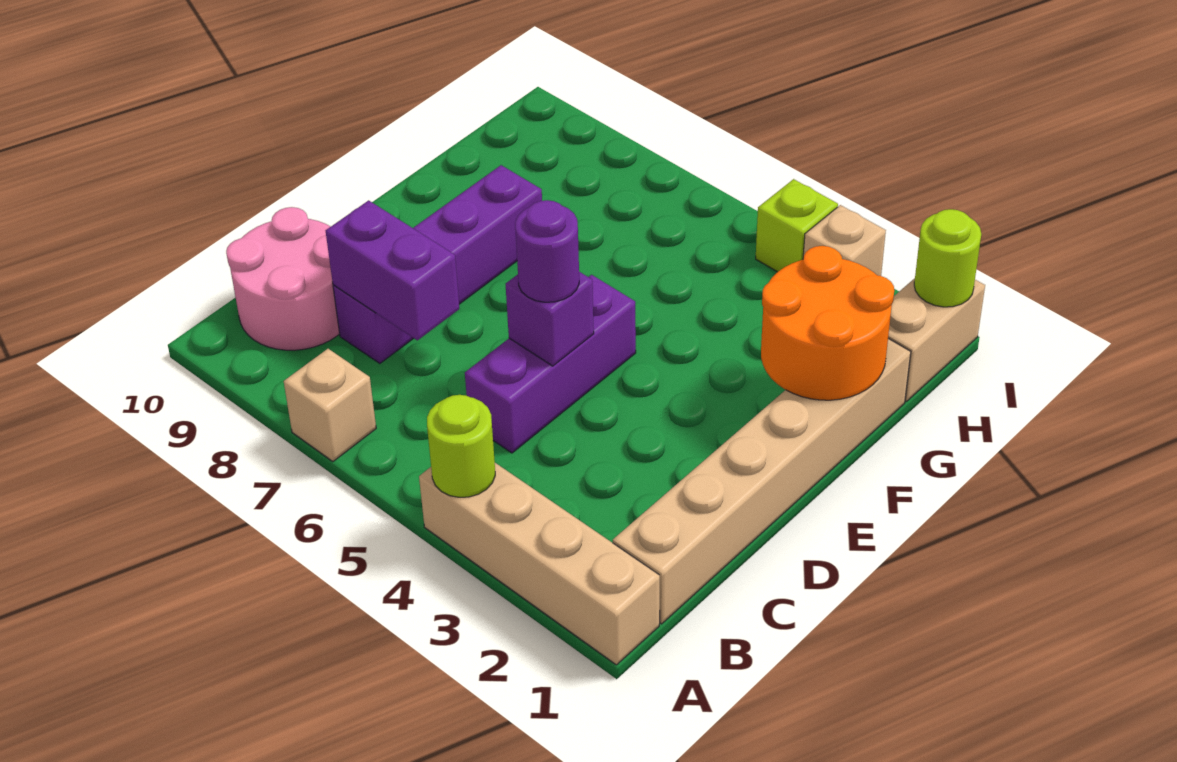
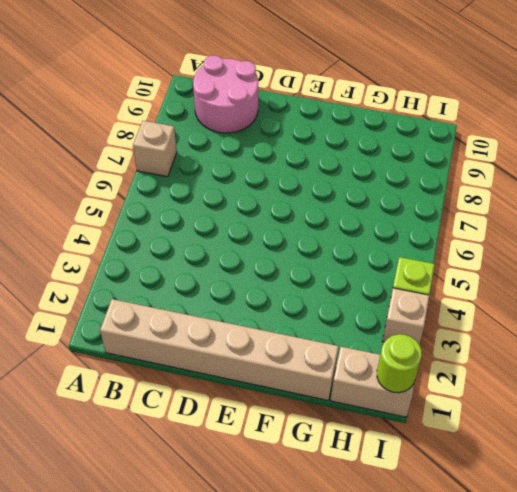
none -> tan 1x4 brick [419,463,660,665]
none -> purple 1x3 brick [465,275,636,453]
none -> purple 1x4 brick [333,165,542,364]

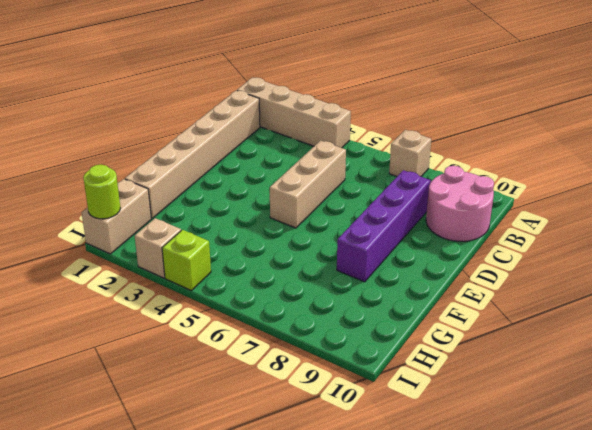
tan 1x3 brick [270,140,346,228] -> purple 1x3 brick [465,275,636,453]
none -> lime 1x1 round brick [427,395,495,497]
none -> purple 1x2 brick [326,200,459,340]
none -> purple 1x1 brick [506,272,594,366]

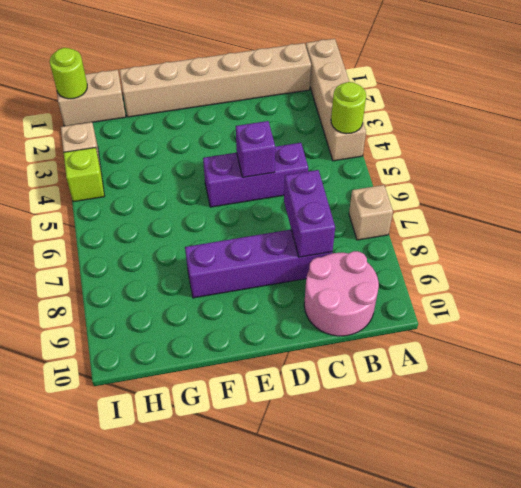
none -> orange 2x2 round brick [761,246,894,400]
none -> purple 1x1 round brick [515,200,579,302]

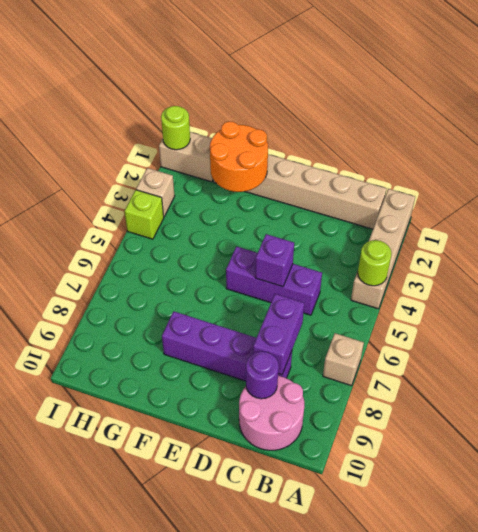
purple 1x1 round brick [246,352,279,399] -> purple 1x1 round brick moved to [515,200,579,302]

